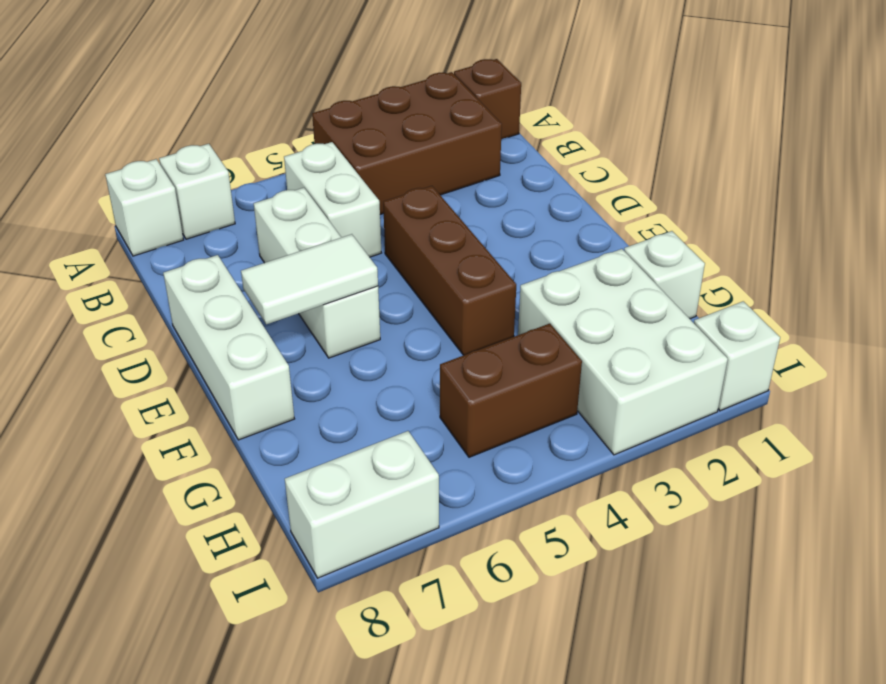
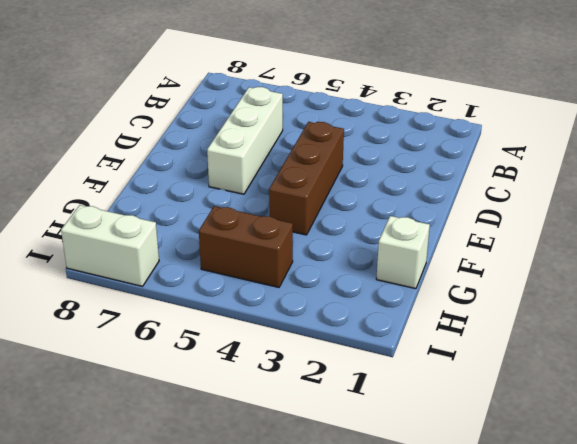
none -> brown 1x1 brick [454,59,521,139]
none -> brown 2x3 brick [312,72,502,215]
none -> white 1x1 brick [159,144,235,239]

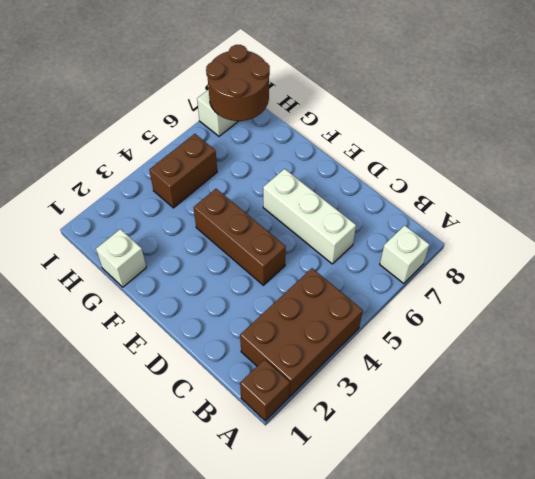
brown 2x2 round brick [206,45,270,121] -> none
none -> white 1x1 brick [105,159,183,256]
none -> white 1x2 brick [284,142,381,257]
none -> white 1x3 brick [163,255,294,440]

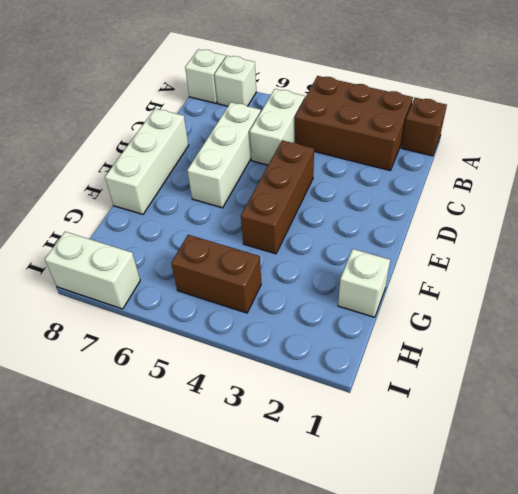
none -> white 2x3 brick [518,249,728,455]
none -> white 1x1 brick [694,301,780,411]
none -> white 1x2 tile [241,234,378,324]

